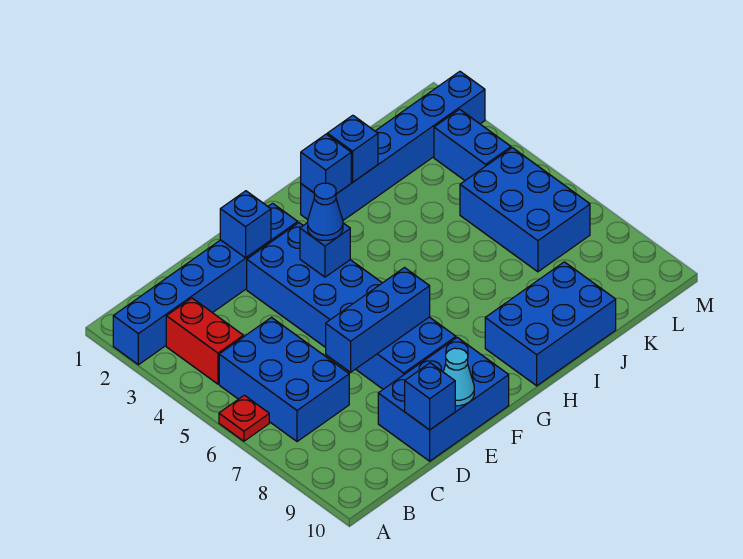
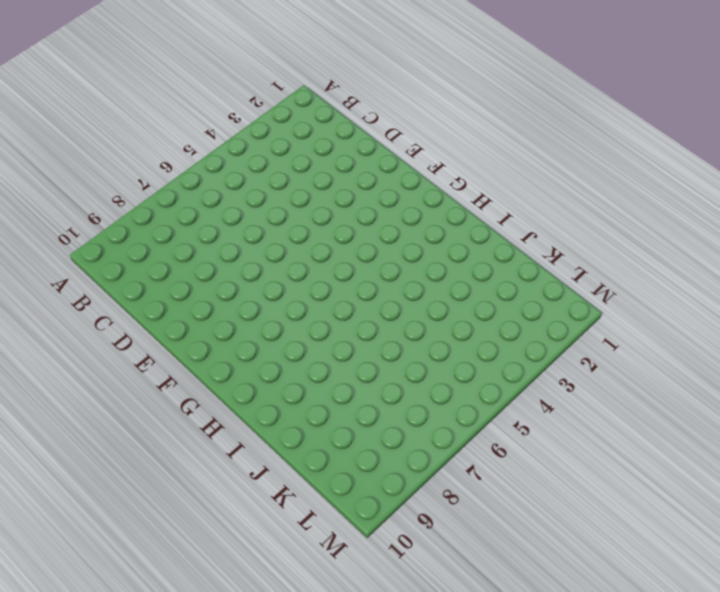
none -> blue 1x6 brick [113,203,298,365]
none -> red 1x1 plate [219,395,269,441]
none -> red 1x2 brick [166,298,243,384]

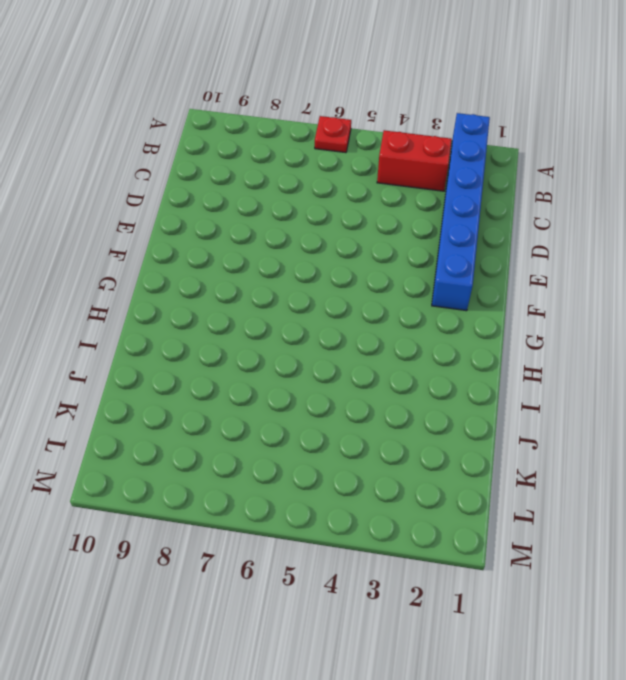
none -> blue 2x3 brick [219,317,349,442]
none -> blue 2x3 brick [378,337,509,461]
none -> blue 2x6 brick [247,223,456,389]

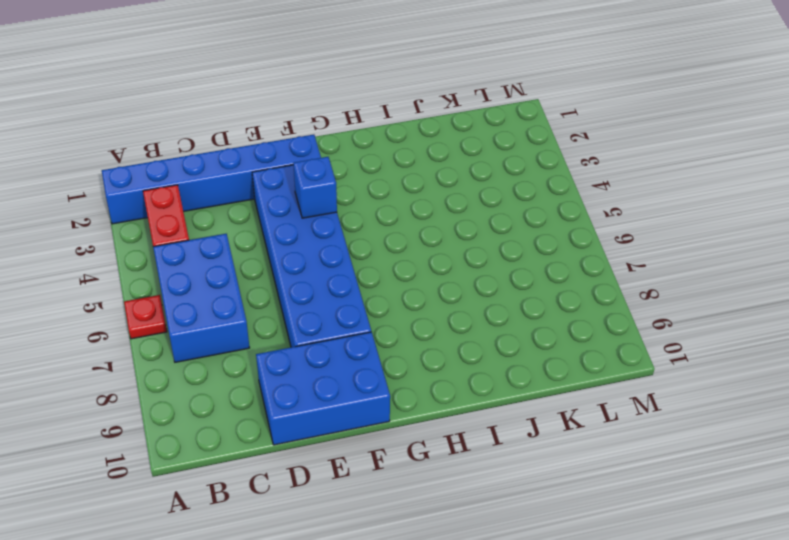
none -> blue 1x6 brick [301,71,485,220]
none -> blue 2x3 brick [485,262,616,386]
none -> blue 2x3 brick [460,148,590,272]

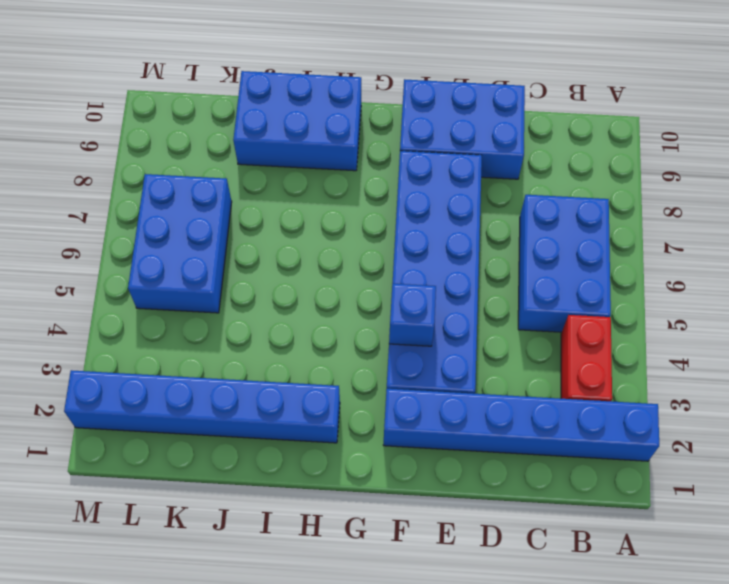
none -> red 1x1 plate [219,395,269,441]
none -> blue 1x2 brick [434,109,511,180]
none -> blue 1x3 brick [326,268,430,372]

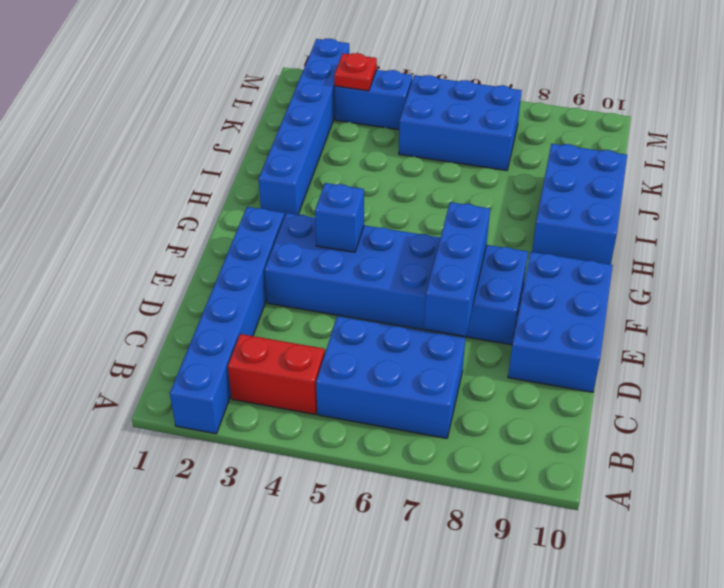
red 1x1 plate [334,53,377,91] -> red 1x1 plate moved to [219,395,269,441]
none -> blue 1x1 brick [405,363,455,430]
none -> blue 1x1 brick [220,191,271,258]
none -> cyan 1x1 cone [443,348,474,406]

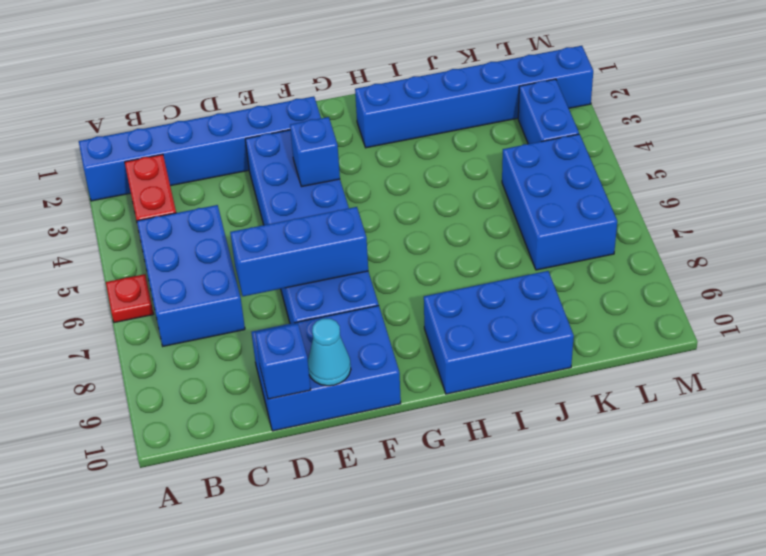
none -> blue 1x1 brick [220,191,271,258]
none -> blue 1x1 brick [301,134,351,194]
none -> blue 1x1 brick [327,115,378,182]

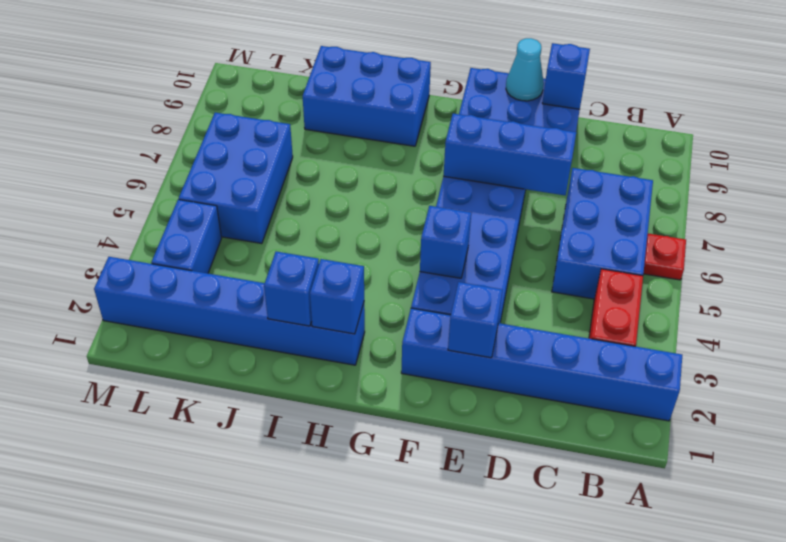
none -> blue 1x1 cone [308,183,343,240]

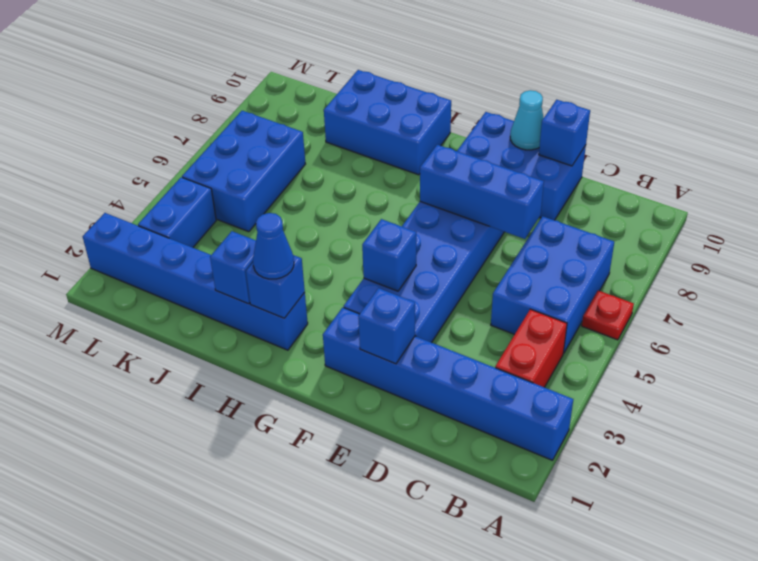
blue 1x1 cone [253,213,294,279] -> blue 1x1 cone moved to [308,183,343,240]

